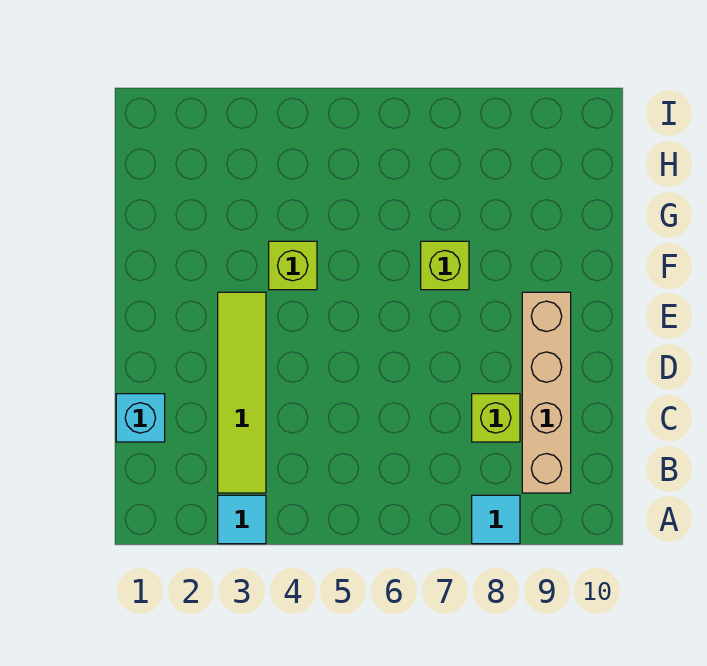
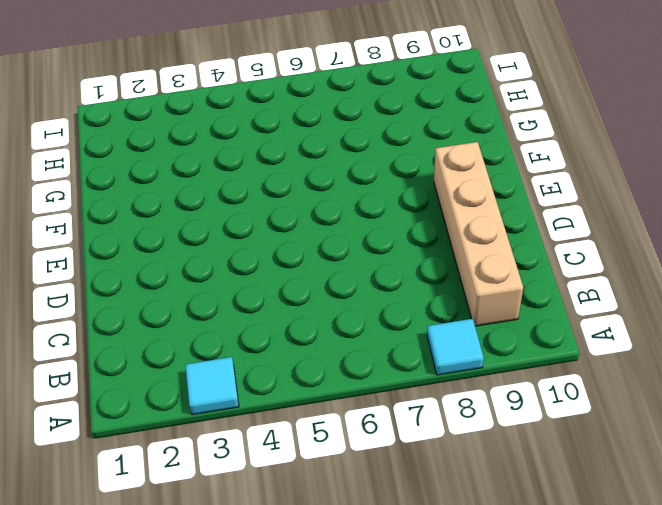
none -> lime 1x4 tile [218,292,266,493]
none -> cyan 1x1 brick [116,394,165,442]

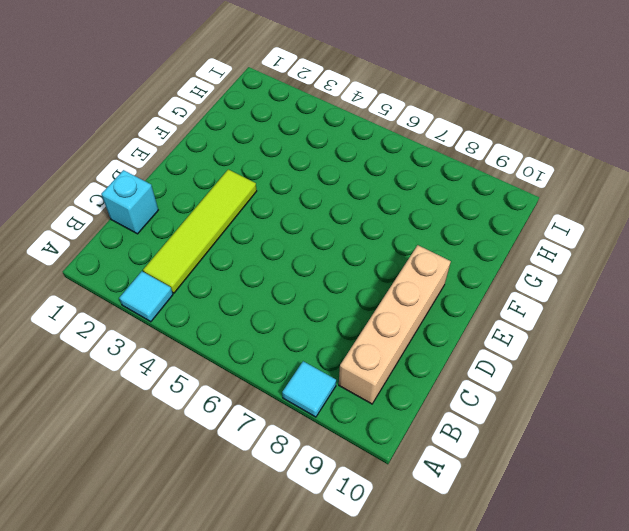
none -> lime 1x1 brick [472,394,520,442]
none -> lime 1x1 brick [269,241,317,290]

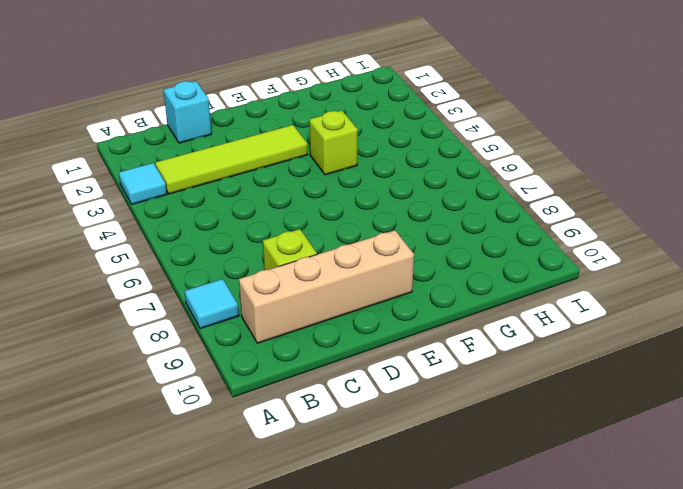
none -> lime 1x1 brick [421,241,469,290]

